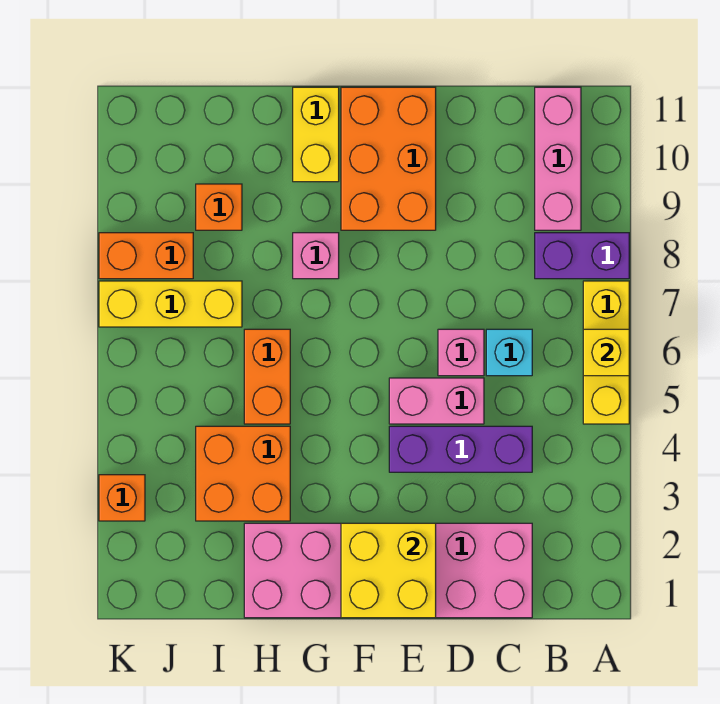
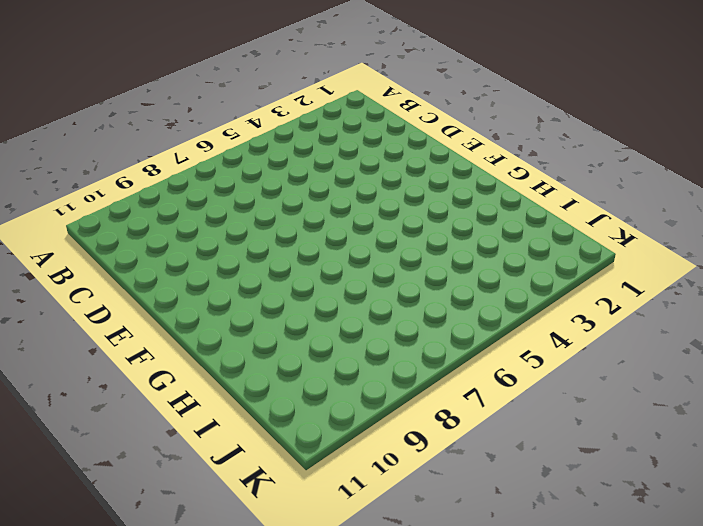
none -> yellow 1x3 brick [583,281,629,424]
none -> purple 1x2 brick [535,233,629,279]
none -> pink 1x3 brick [535,87,581,230]

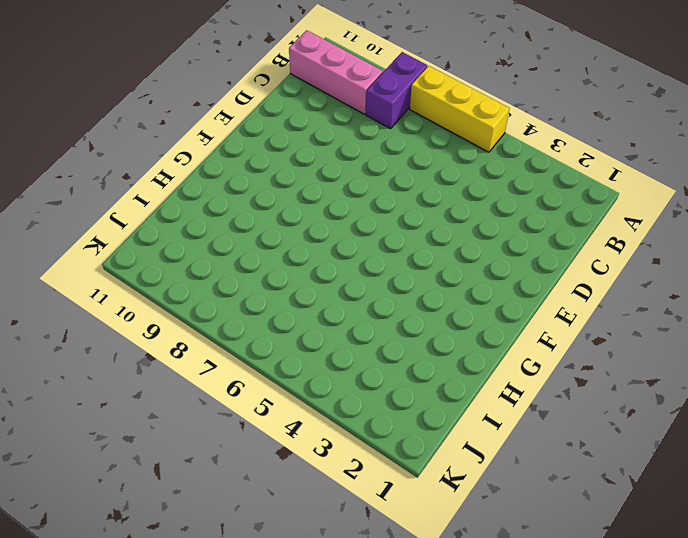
none -> pink 2x6 brick [244,523,532,618]
none -> purple 1x3 brick [389,426,532,472]
none -> cyan 1x1 brick [486,329,532,376]

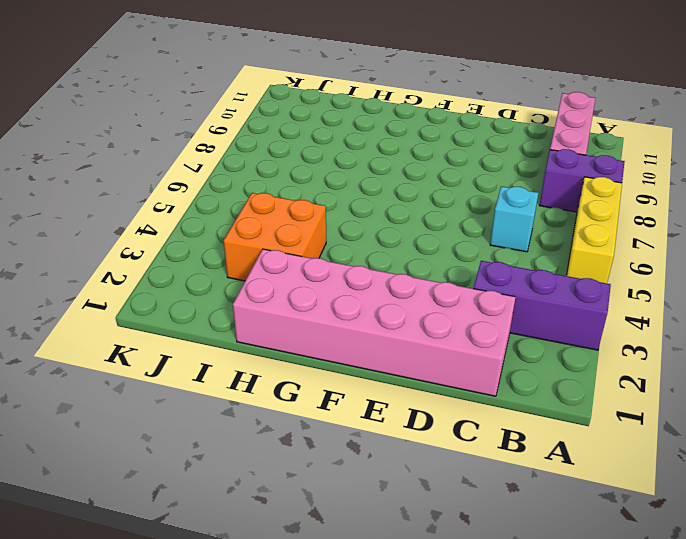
purple 1x3 brick [473,261,611,350] -> purple 1x3 brick moved to [389,426,532,472]
none -> pink 1x2 brick [389,378,484,424]
none -> pink 1x1 brick [438,329,484,376]
none -> orange 2x3 brick [341,87,436,230]

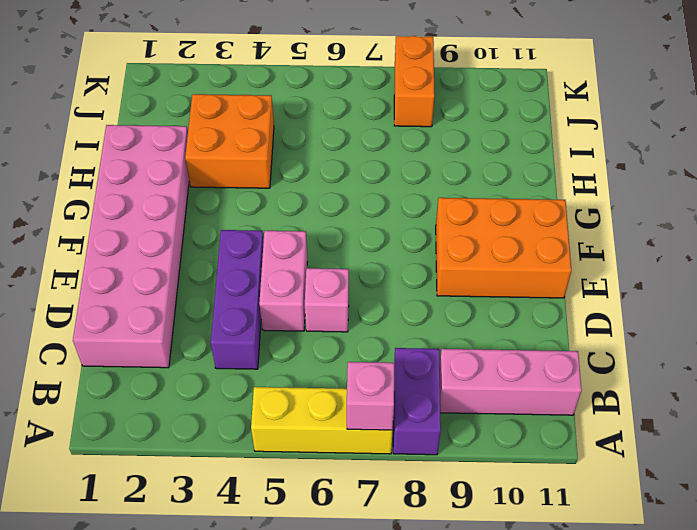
pink 1x1 brick [347,362,394,430] -> pink 1x1 brick moved to [293,233,339,279]
none -> cyan 1x1 brick [486,329,532,376]
none -> yellow 1x2 brick [293,87,339,182]
none -> orange 1x2 brick [244,329,290,424]

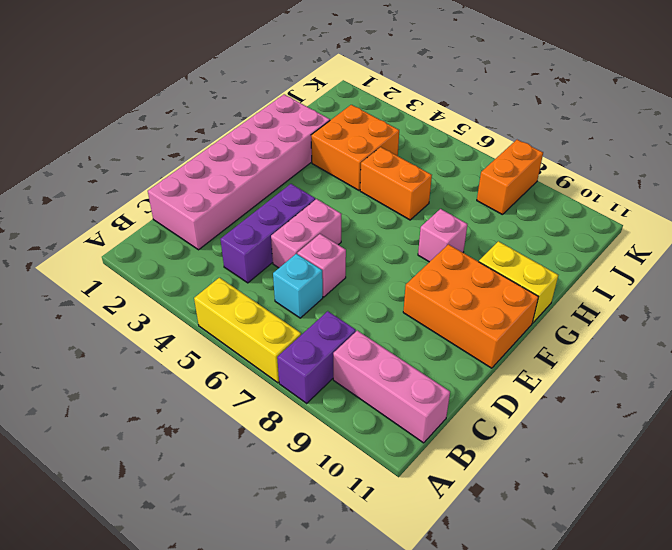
none -> yellow 1x3 brick [99,281,242,327]
none -> orange 1x1 brick [196,184,242,230]
none -> orange 1x1 brick [99,475,145,521]

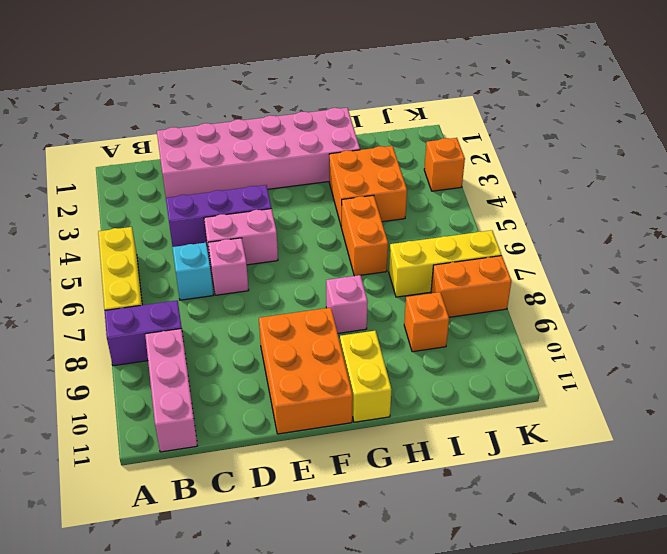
none -> yellow 1x1 brick [583,329,629,376]
none -> yellow 2x2 brick [341,523,436,618]

